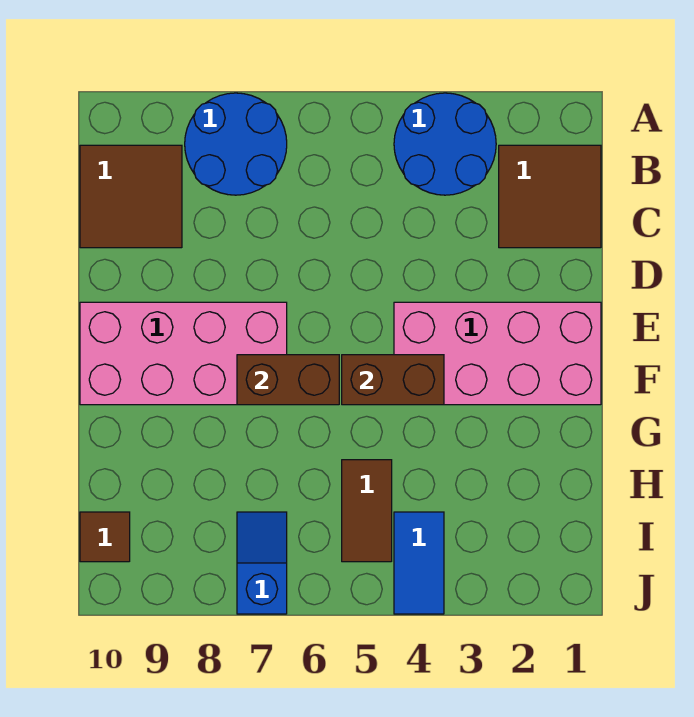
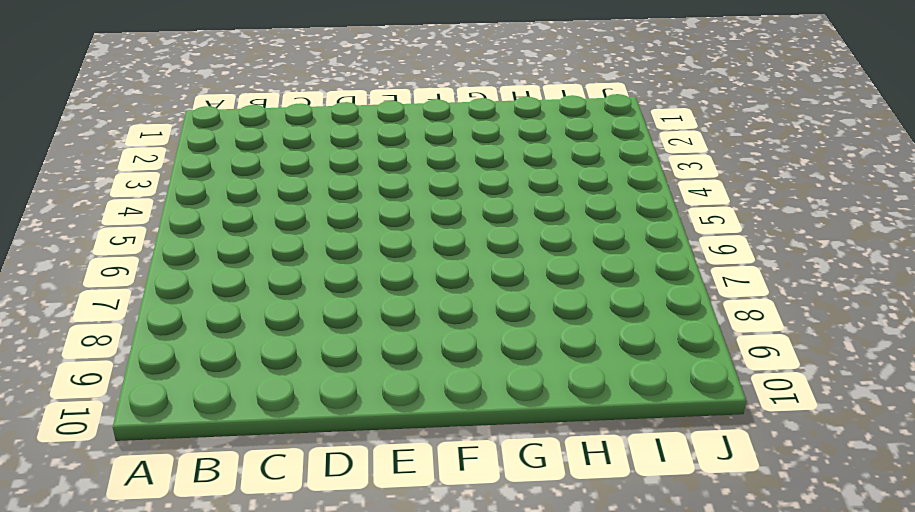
none -> blue 2x2 round brick [394,93,496,195]
none -> blue 2x2 round brick [185,93,287,195]
none -> brown 2x2 tile [499,145,601,248]

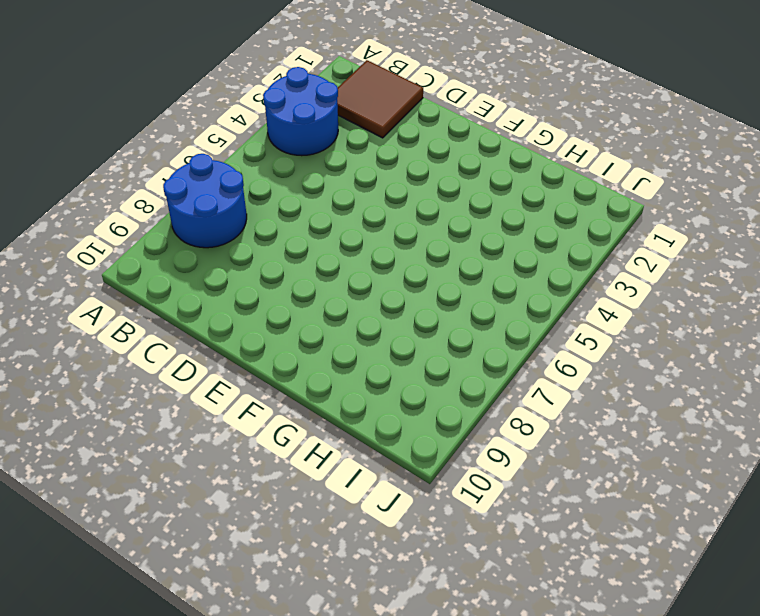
none -> brown 2x2 tile [80,145,182,248]
none -> pink 2x4 brick [394,302,601,405]
none -> pink 2x4 brick [80,302,287,405]

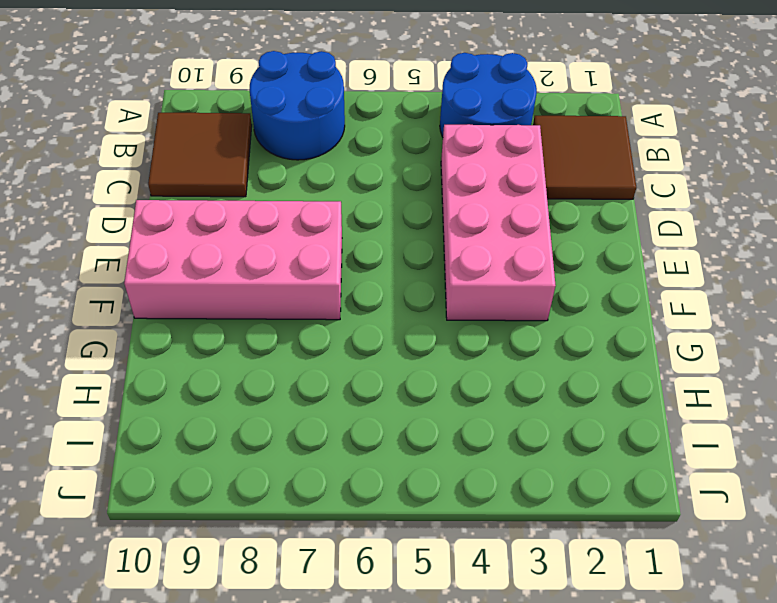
pink 2x4 brick [441,124,556,321] -> pink 2x4 brick turned to [394,302,601,405]
none -> brown 1x2 tile [342,460,392,562]
none -> blue 1x2 tile [394,512,444,614]
none -> blue 1x2 slope [237,512,287,614]

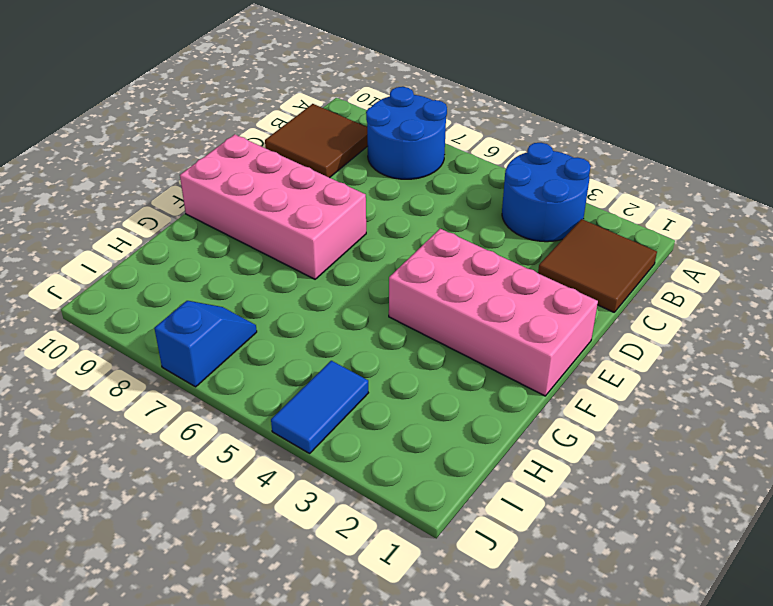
none -> brown 1x2 tile [342,460,392,562]
none -> brown 1x1 tile [80,512,130,562]
none -> brown 1x2 brick [342,355,444,405]

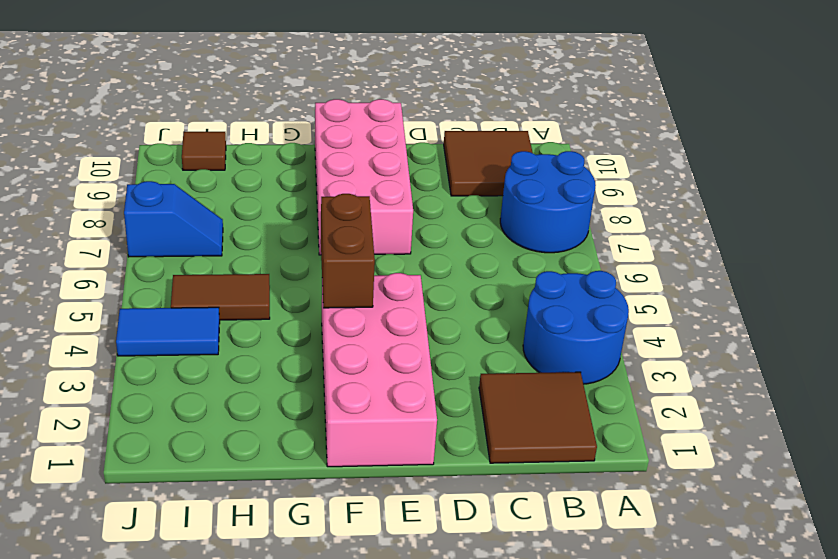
none -> brown 1x2 brick [237,355,339,405]

